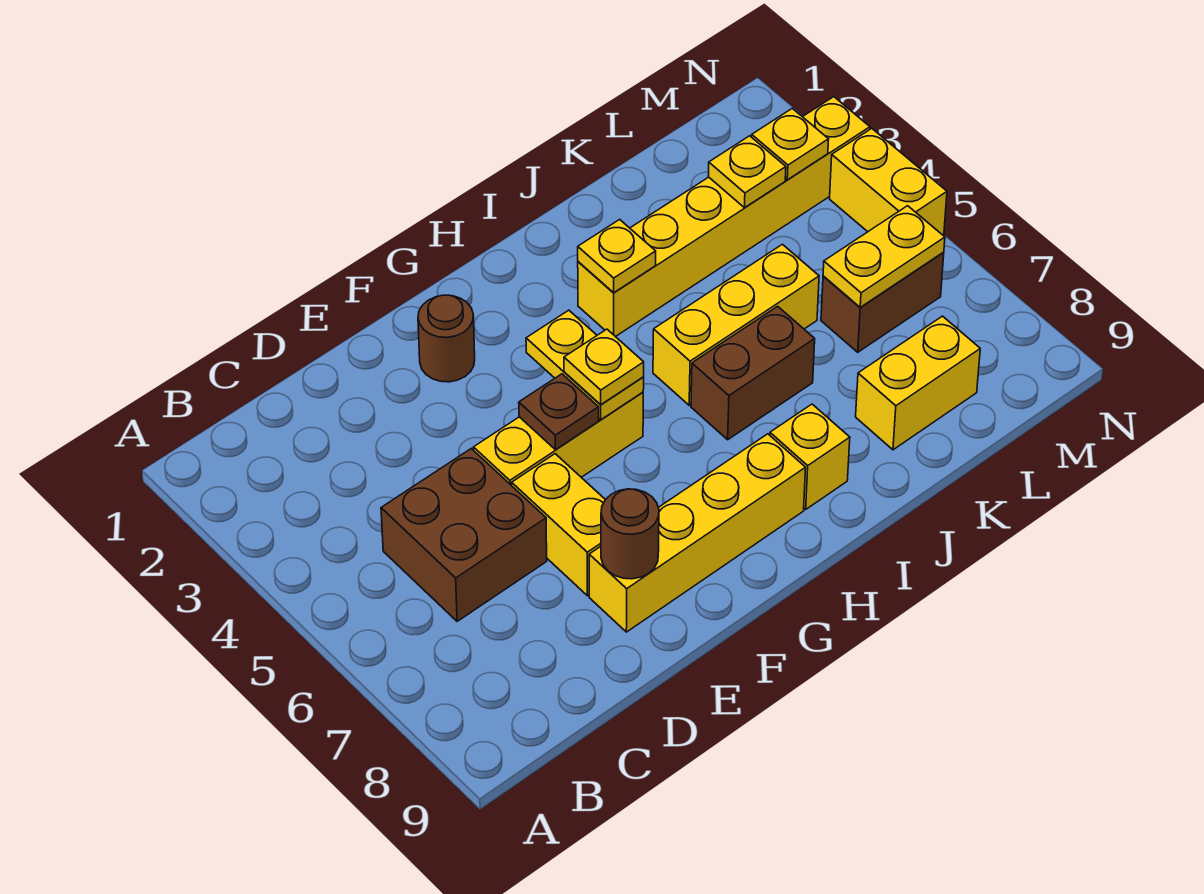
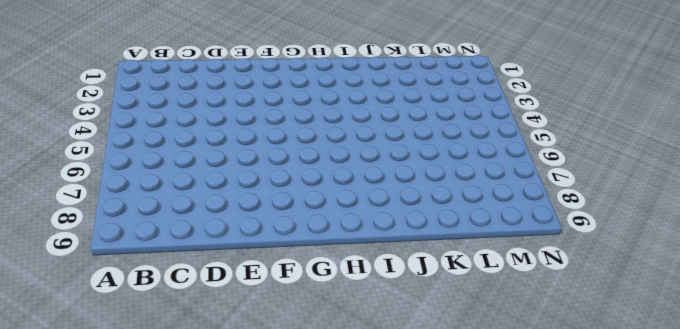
none -> brown 2x2 brick [381,449,547,621]
none -> yellow 1x3 brick [473,392,643,486]
none -> yellow 1x2 brick [512,454,605,596]

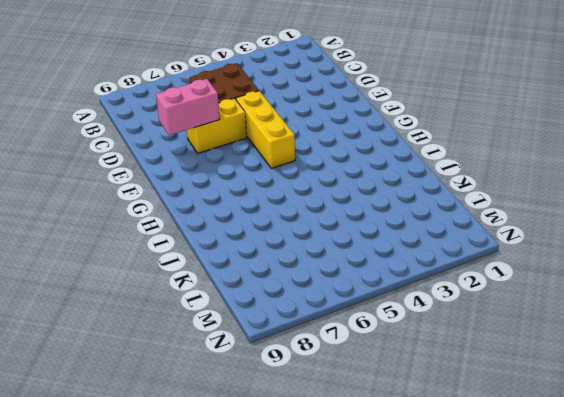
pink 1x2 brick [156,79,220,135] -> brown 1x1 round brick [601,489,659,579]
none -> yellow 1x4 brick [589,434,806,632]
none -> brown 1x1 round brick [418,295,475,382]
none -> yellow 1x6 brick [578,97,870,337]

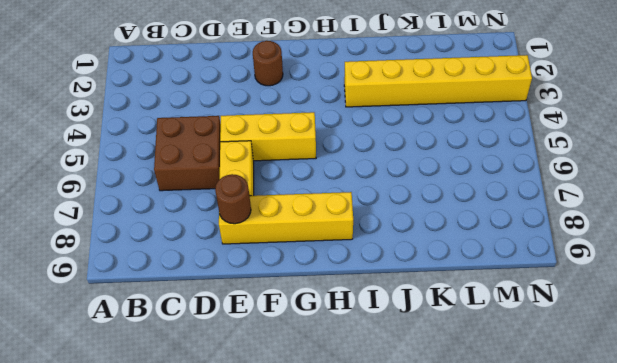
none -> yellow 1x3 brick [653,244,819,405]
none -> brown 1x2 brick [691,306,815,440]
none -> yellow 1x1 brick [770,404,850,509]

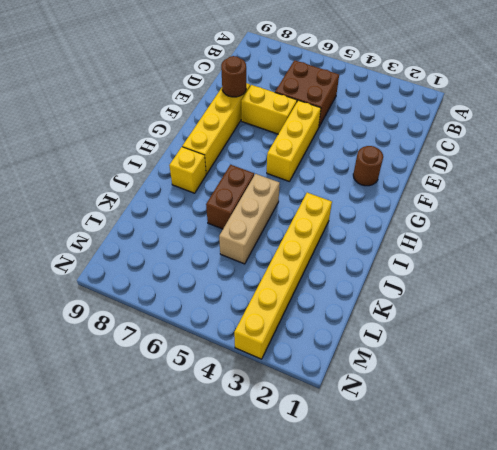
tan 1x3 brick [219,174,280,264] -> yellow 1x3 brick [653,244,819,405]
none -> yellow 1x2 brick [856,316,980,450]
none -> brown 1x2 brick [821,252,944,352]
none -> yellow 1x2 brick [830,128,947,236]

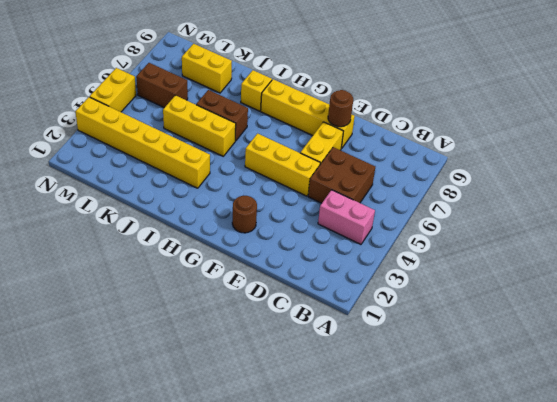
pink 1x2 brick [318,190,375,244] -> none
none -> brown 1x1 plate [519,374,599,450]
none -> yellow 1x2 plate [526,310,644,420]
none -> yellow 1x1 plate [578,219,656,293]

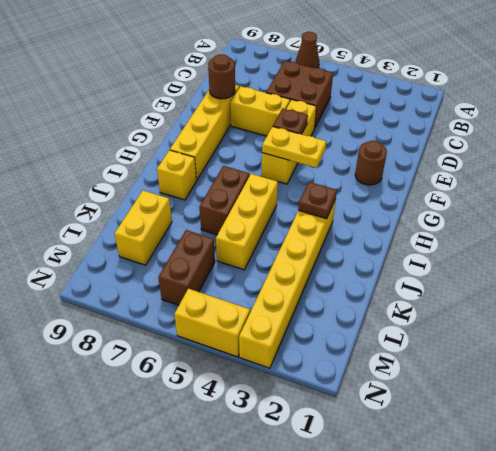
brown 1x1 cone [296,32,319,68] -> none
brown 1x1 plate [298,182,337,219] -> yellow 1x1 plate [578,219,656,293]
none -> yellow 1x1 plate [708,136,786,208]
none -> yellow 1x2 plate [823,206,945,307]
none -> yellow 1x1 plate [752,108,829,180]

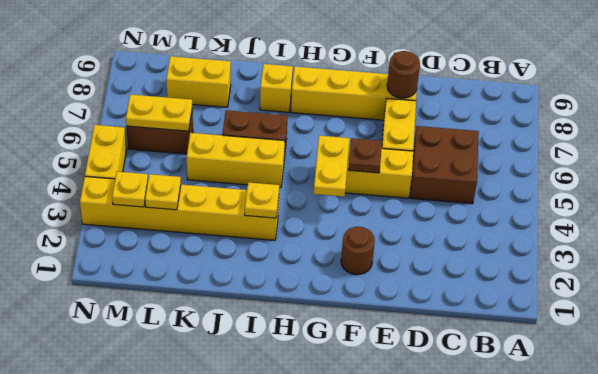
none -> yellow 1x1 plate [564,329,644,405]

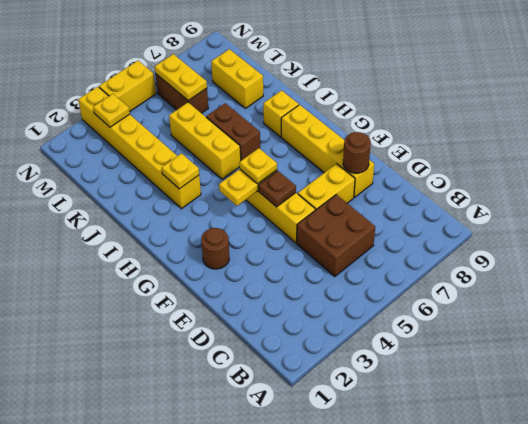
none -> yellow 1x1 plate [708,136,786,208]

